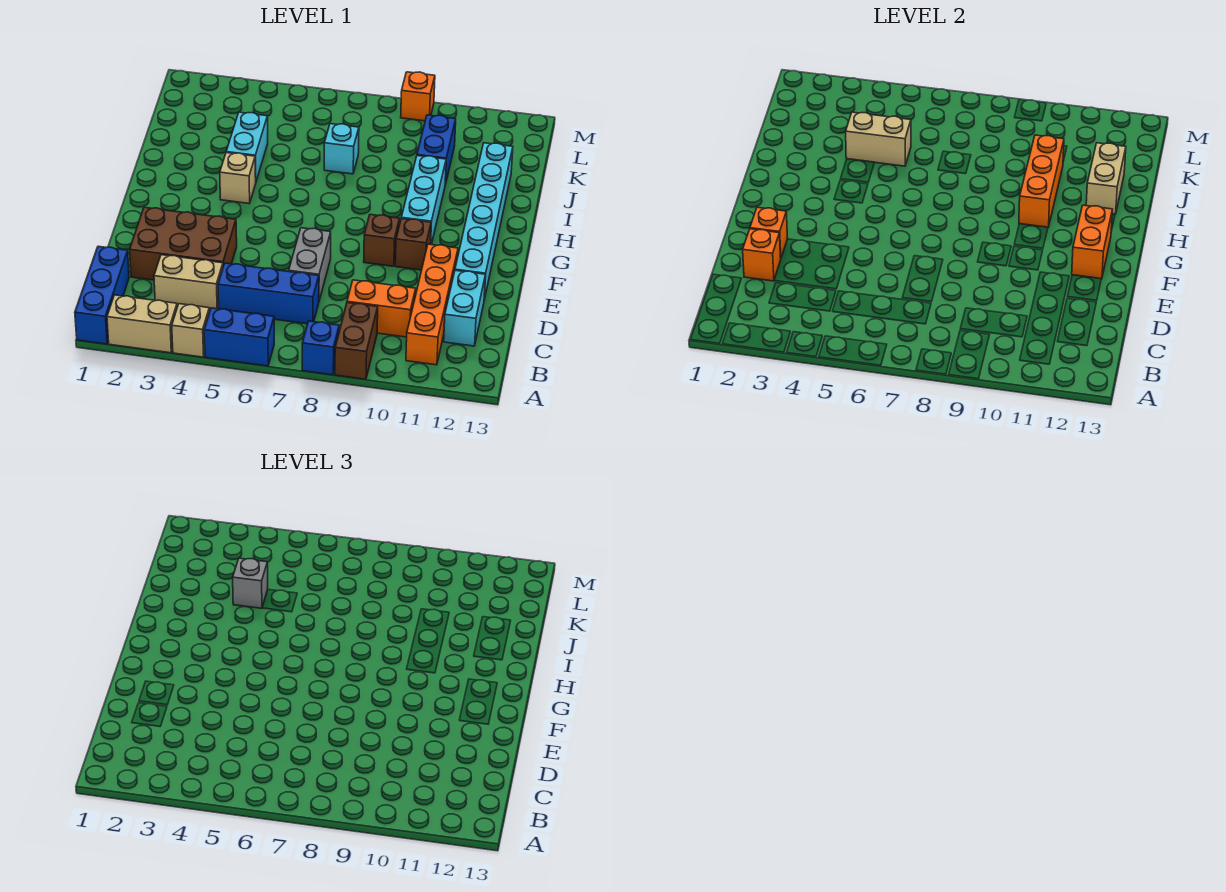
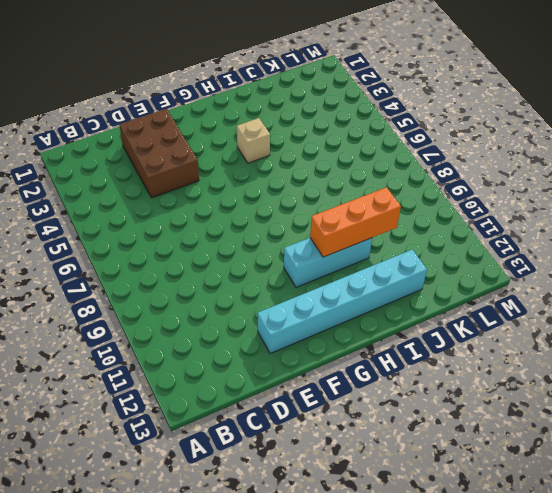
none -> blue 1x3 brick [75,246,129,344]
none -> tan 1x2 brick [107,295,177,353]
none -> tan 1x1 brick [172,304,209,357]

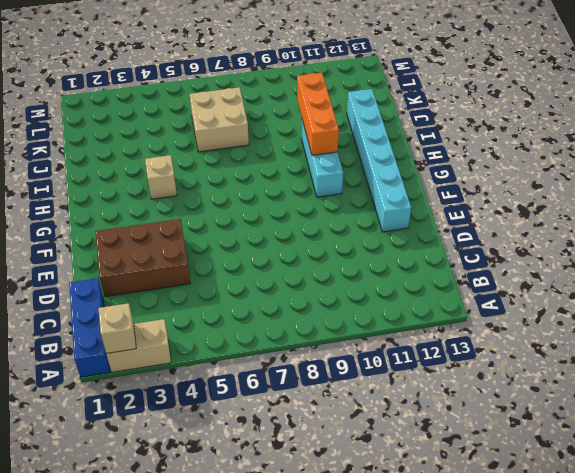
tan 1x1 brick [98,303,136,354] -> tan 1x1 brick moved to [172,304,209,357]
tan 2x2 brick [190,87,249,152] -> cyan 1x1 brick [324,124,359,174]
none -> blue 1x2 brick [204,308,274,366]
none -> blue 1x1 brick [302,321,339,375]
none -> brown 1x2 brick [335,303,378,379]

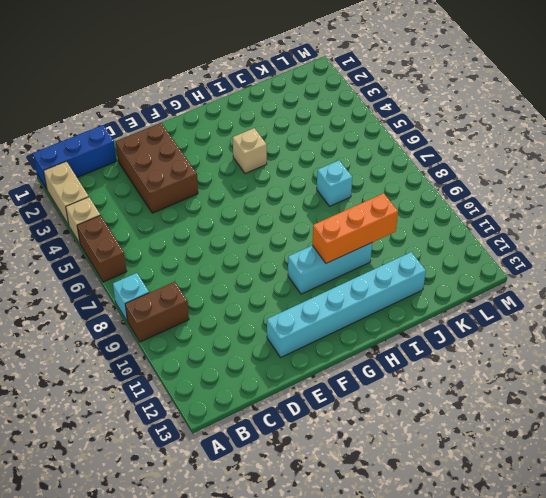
brown 1x2 brick [77,215,127,282] -> blue 1x2 brick [204,308,274,366]
cyan 1x1 brick [113,273,149,322] -> blue 1x1 brick [302,321,339,375]
none -> orange 1x4 brick [406,244,458,365]
none -> tan 1x2 brick [154,255,223,311]
none -> blue 1x3 brick [218,263,319,324]

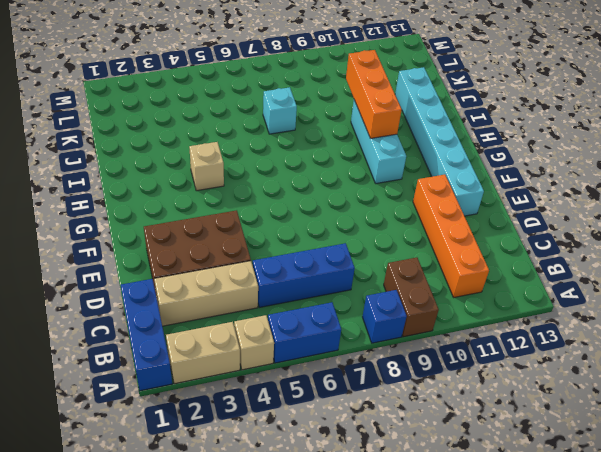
tan 1x3 brick [154,261,258,326] -> tan 1x2 brick [154,255,223,311]
none -> orange 1x2 brick [347,280,416,337]
none -> cyan 1x2 brick [444,270,485,346]
none -> grey 1x2 brick [289,228,331,301]

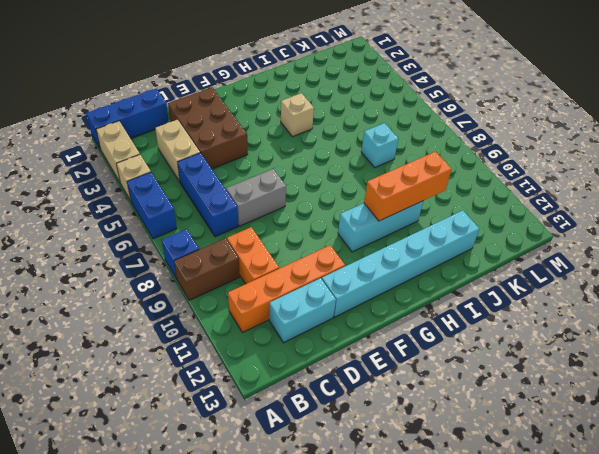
none -> brown 1x1 brick [364,214,400,266]
none -> brown 1x1 brick [395,218,431,270]
none -> cyan 1x2 brick [226,112,268,181]

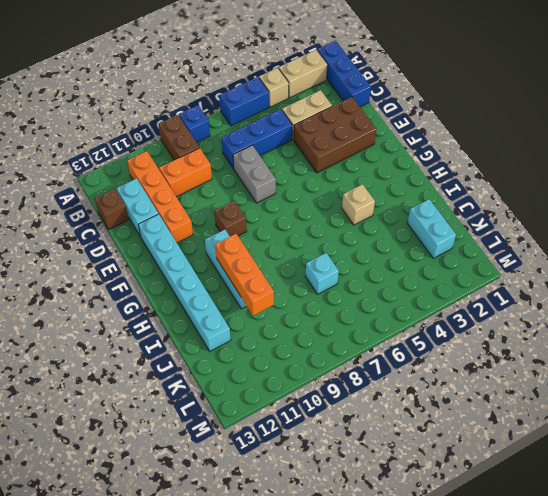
brown 1x1 brick [95,189,129,229] -> brown 1x1 brick moved to [395,218,431,270]
cyan 1x2 brick [407,199,456,258] -> cyan 1x2 brick moved to [226,112,268,181]
none -> blue 1x2 brick [417,115,456,185]
none -> orange 1x1 brick [401,72,435,121]
none -> orange 1x1 brick [743,229,781,281]

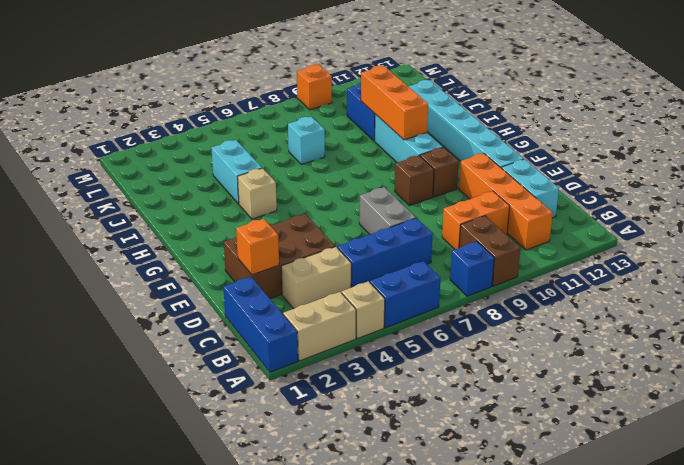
none -> orange 1x1 brick [750,207,788,258]
none -> orange 1x2 brick [1072,205,1112,279]
none -> tan 1x2 brick [1086,143,1126,214]

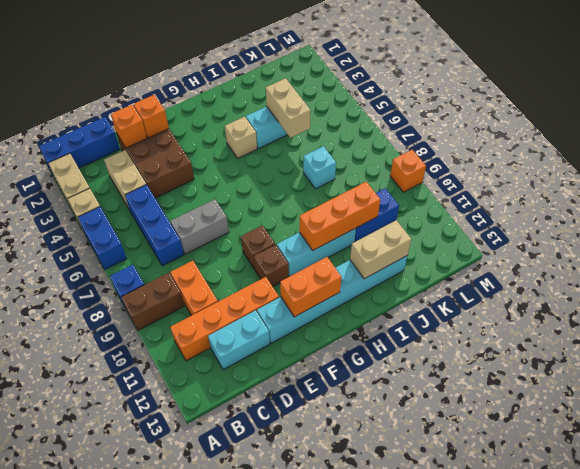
none -> grey 1x1 brick [233,558,268,608]

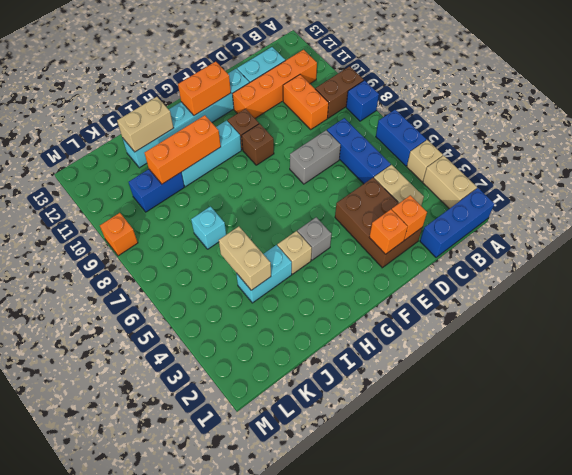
grey 1x1 brick [297,217,332,260] -> grey 1x1 brick moved to [233,558,268,608]

